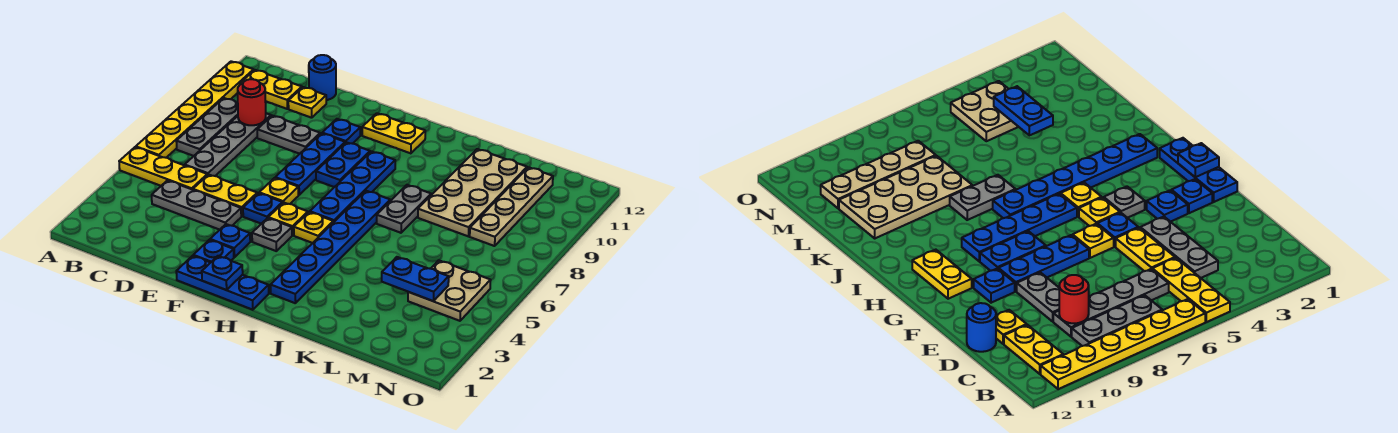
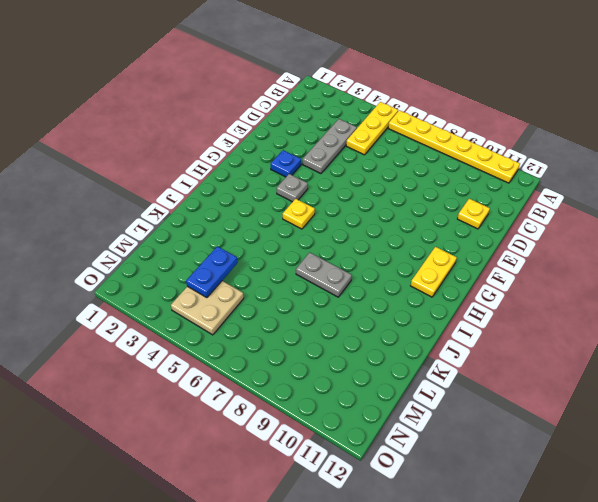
none -> grey 1x3 plate [176,98,238,156]
none -> yellow 1x2 plate [240,70,302,109]
none -> grey 1x4 plate [185,113,271,176]
none -> yellow 1x2 plate [193,174,257,216]

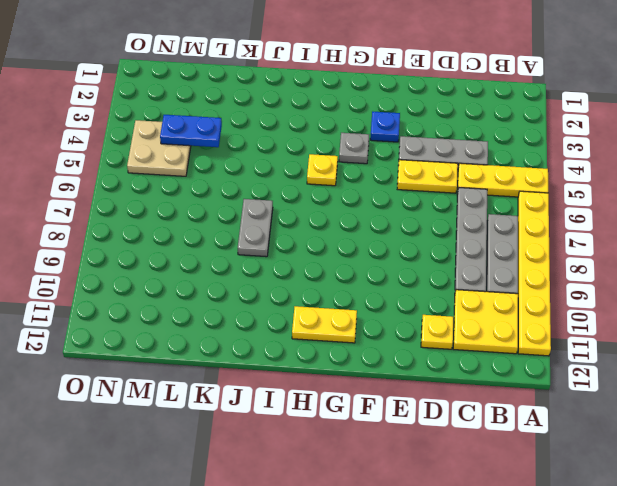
yellow 2x2 plate [453,290,518,354] -> yellow 1x2 plate [240,70,302,109]
none -> grey 1x2 plate [257,116,320,154]
none -> blue 1x1 round brick [309,55,336,100]
none -> blue 1x3 plate [176,256,269,310]
none -> blue 1x1 plate [193,240,234,262]

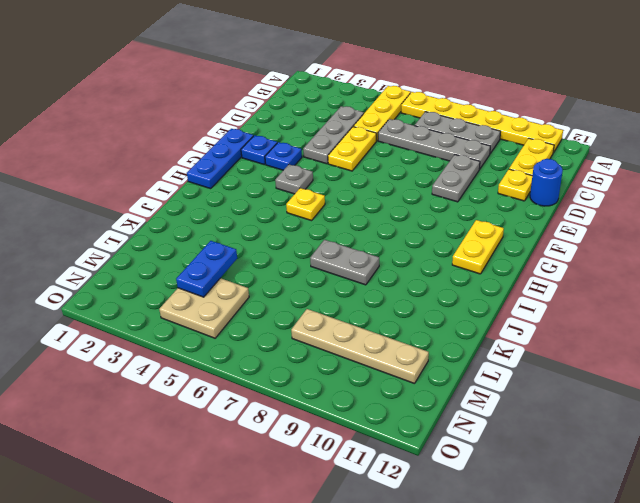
none -> blue 1x1 plate [243,193,282,224]
none -> yellow 1x1 plate [259,178,298,204]
none -> blue 1x3 plate [275,133,345,195]
none -> blue 1x1 plate [322,119,360,144]

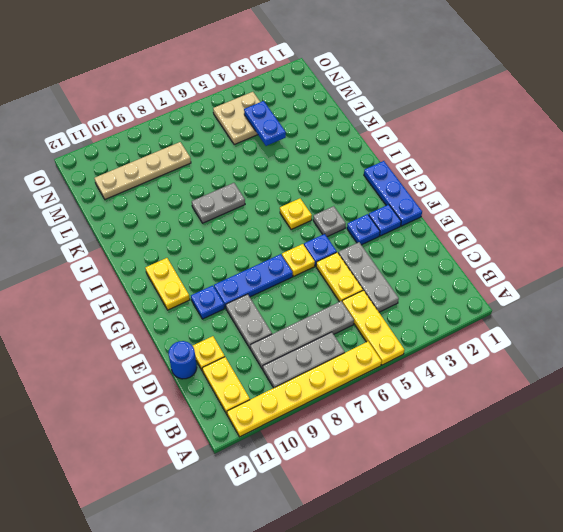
none -> yellow 1x1 plate [268,203,308,235]
none -> blue 1x2 plate [316,142,370,187]
none -> blue 1x4 plate [310,151,395,223]
none -> blue 1x6 plate [271,191,390,303]

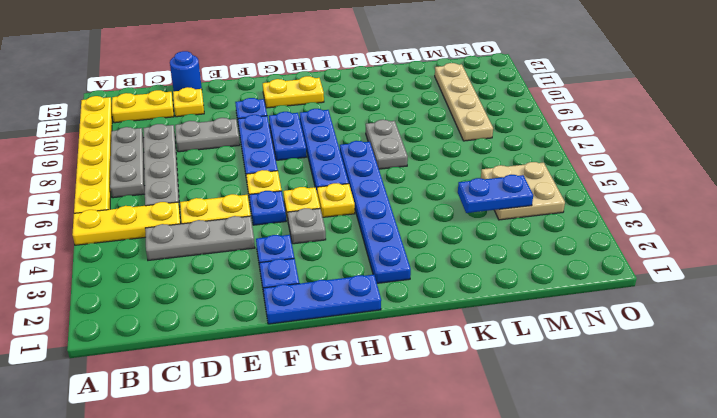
none -> tan 2x4 plate [418,149,527,236]
none -> red 1x1 round brick [238,79,266,125]
none -> blue 1x1 plate [202,256,243,290]

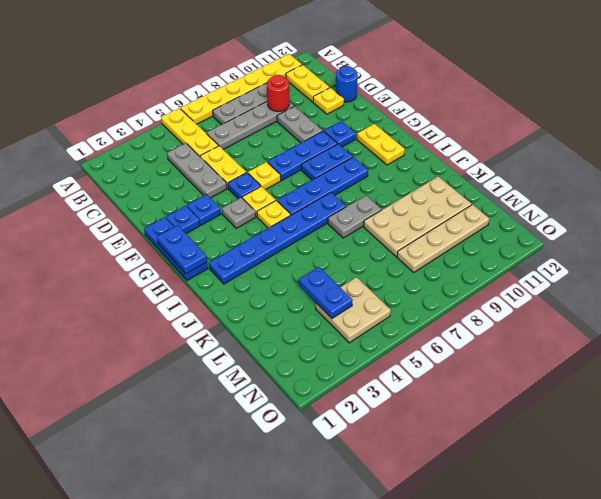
blue 1x2 plate [157,225,207,274] -> blue 1x1 plate [202,256,243,290]

